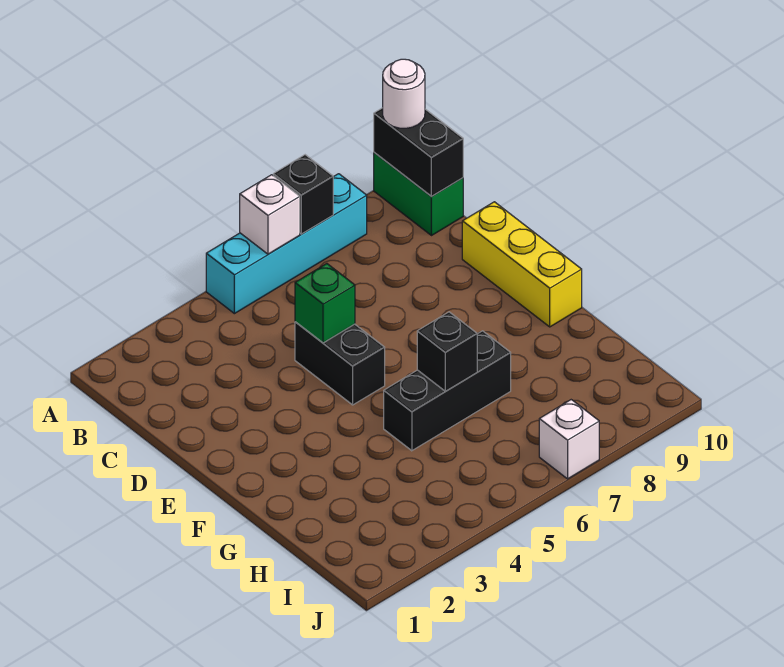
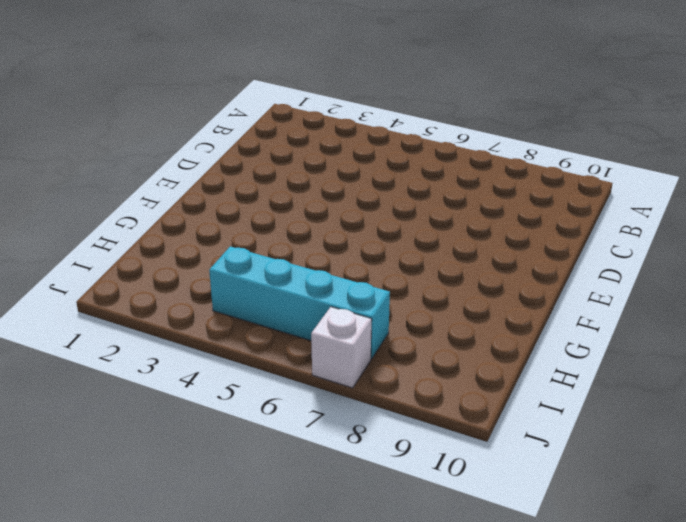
cyan 1x4 brick [209,246,390,359] -> cyan 1x4 brick moved to [206,174,367,314]
none -> green 1x2 brick [374,152,463,236]
none -> black 1x2 brick [295,322,385,405]
none -> yellow 1x3 brick [462,202,582,327]

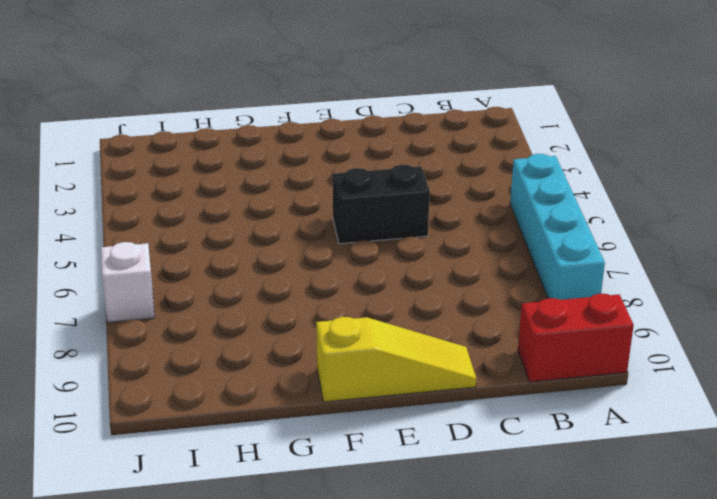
red 1x2 brick [518,293,634,382] -> green 1x2 brick [374,152,463,236]
yellow 1x3 slope [316,317,476,402] -> yellow 1x3 brick [462,202,582,327]
none -> black 1x3 brick [384,331,511,451]
none -> white 1x1 brick [240,175,300,254]
none -> black 1x1 brick [273,155,333,234]

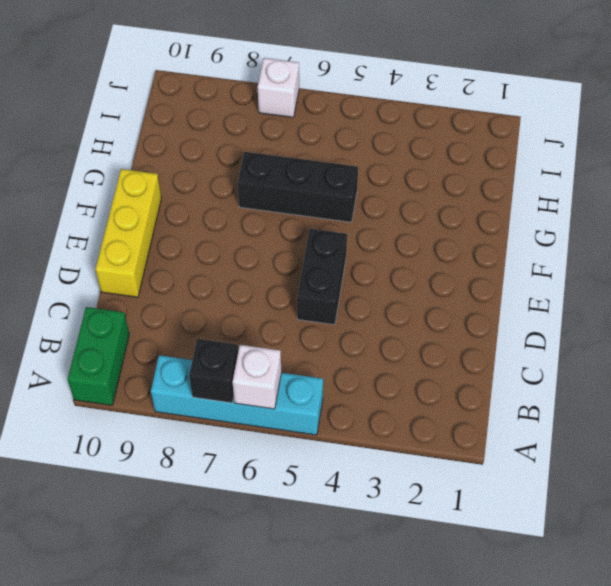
none -> black 1x2 brick [374,108,463,197]
none -> green 1x1 brick [295,264,355,343]
none -> black 1x1 brick [417,312,477,391]

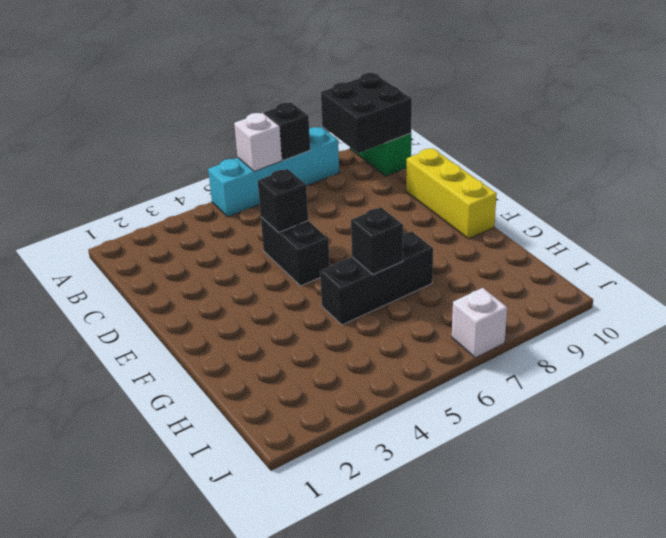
black 2x2 brick [321,73,412,153] -> black 1x2 brick [374,108,463,197]
black 1x1 brick [258,169,308,233] -> green 1x1 brick [295,264,355,343]
none -> white 1x1 round brick [383,59,425,128]

